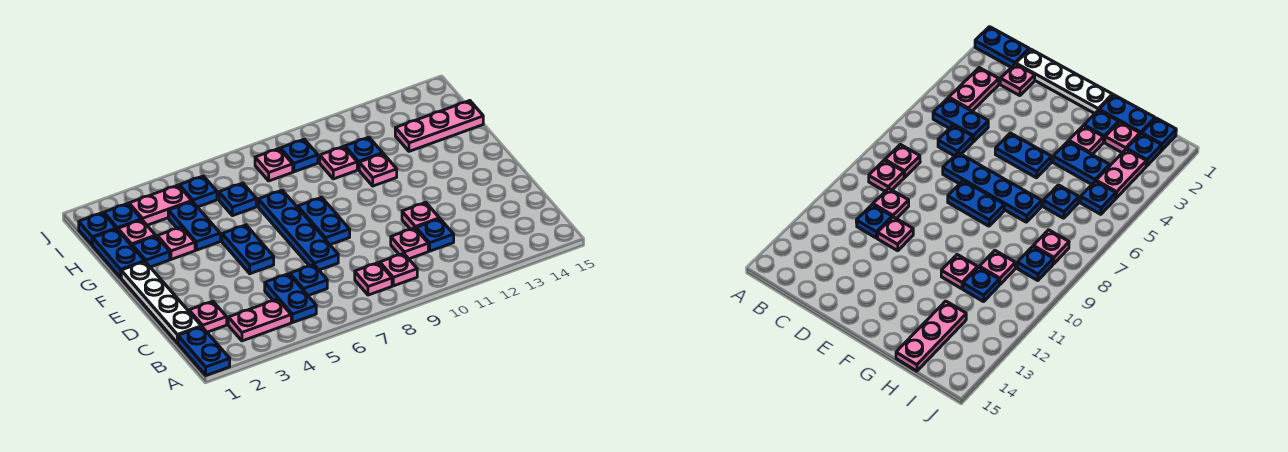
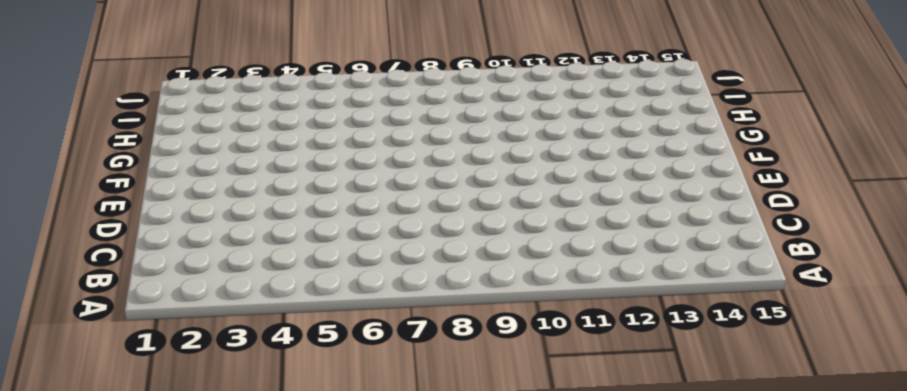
none -> blue 1x2 plate [178,327,230,375]
none -> pink 1x2 plate [228,299,291,341]
none -> blue 1x2 plate [265,274,316,323]
none -> pink 1x1 plate [355,263,392,295]

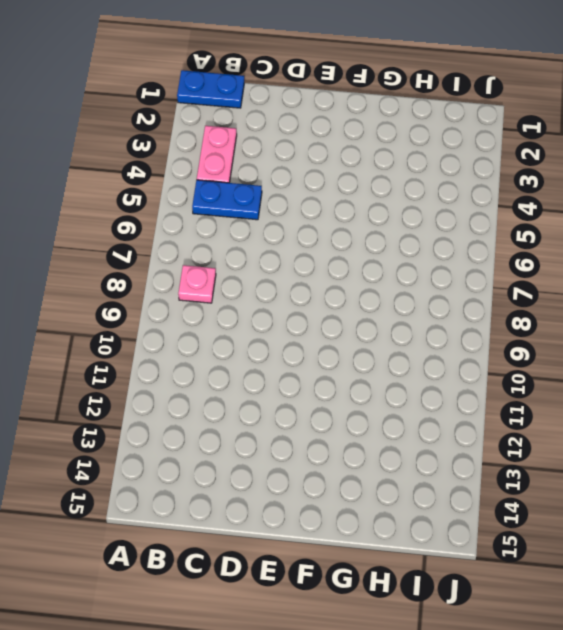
none -> pink 1x1 plate [380,253,417,286]
none -> white 1x4 plate [121,262,201,343]
none -> pink 1x1 plate [189,301,227,332]
none -> blue 1x1 plate [290,265,327,295]

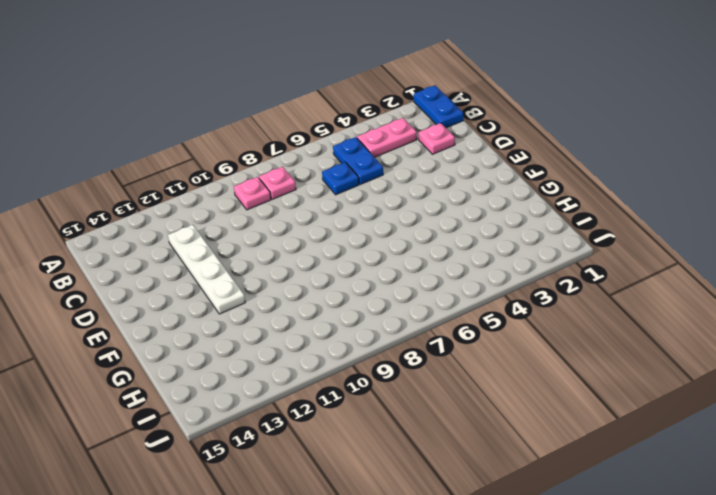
white 1x4 plate [168,225,245,314] -> white 1x4 plate moved to [121,262,201,343]
none -> pink 1x1 plate [391,228,428,259]
none -> blue 1x1 plate [416,219,454,251]
none -> blue 1x4 plate [258,190,338,270]
none -> pink 1x1 plate [402,202,439,229]

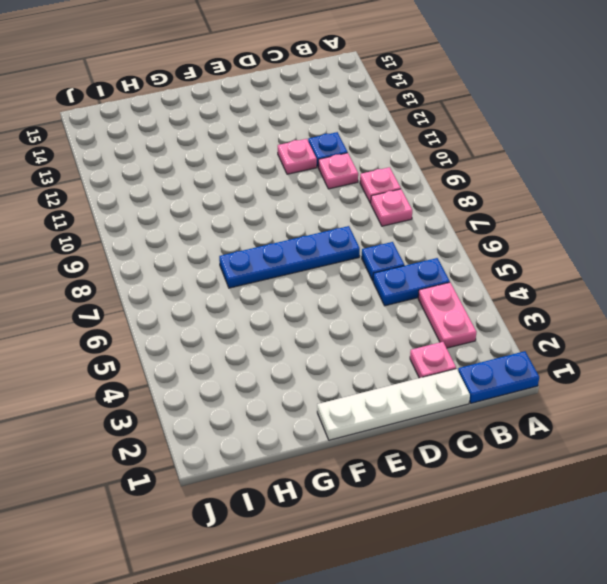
none -> blue 1x2 plate [222,225,274,274]
none -> blue 1x2 plate [298,197,350,245]
none -> blue 1x2 plate [93,229,145,278]
none -> blue 1x1 plate [132,236,170,267]

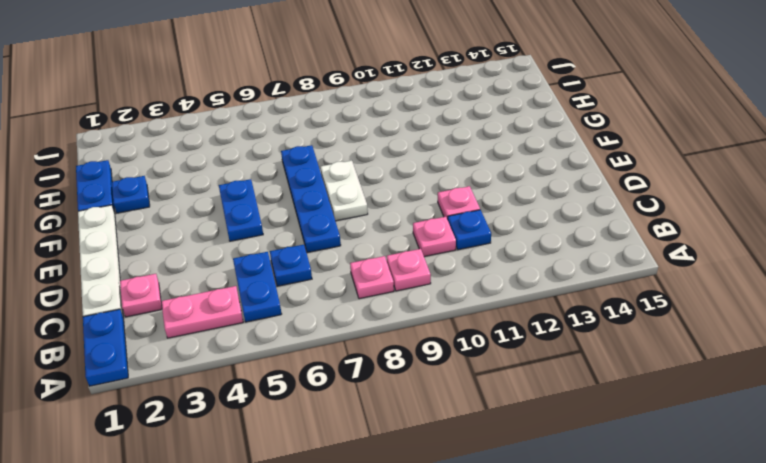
white 1x2 plate [321,161,368,221] -> blue 1x2 plate [298,197,350,245]
none -> pink 1x1 plate [157,227,195,259]
none -> blue 1x2 plate [168,201,220,250]
none -> pink 1x1 plate [359,154,397,186]
none -> pink 1x1 plate [118,220,156,246]

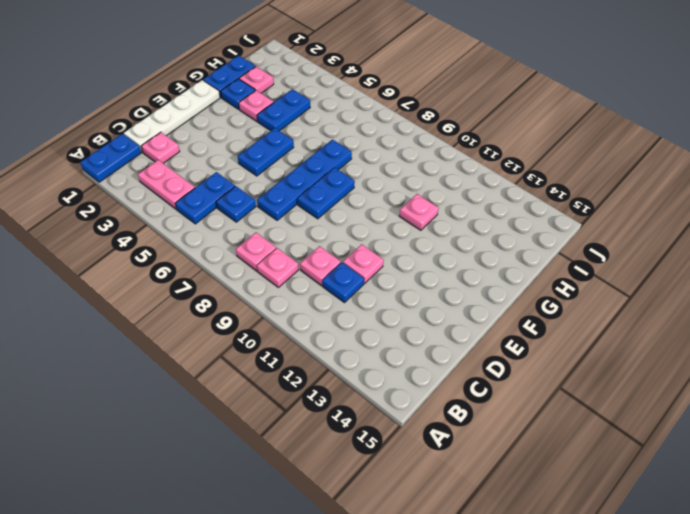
none -> blue 1x1 plate [219,183,256,216]
none -> pink 1x1 plate [320,146,357,179]
none -> blue 1x1 plate [345,137,383,170]
none -> pink 1x3 plate [395,101,483,151]

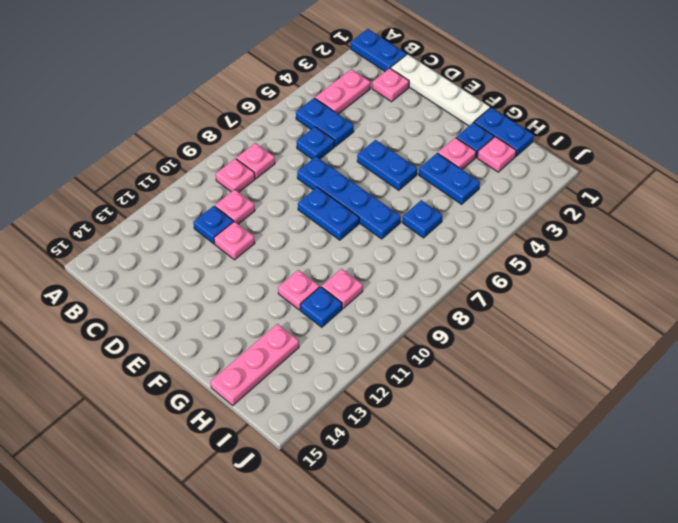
none -> blue 1x1 plate [79,213,116,245]
none -> blue 1x1 plate [104,204,141,230]
none -> pink 1x2 plate [129,185,192,225]
none -> blue 1x1 plate [179,176,217,207]

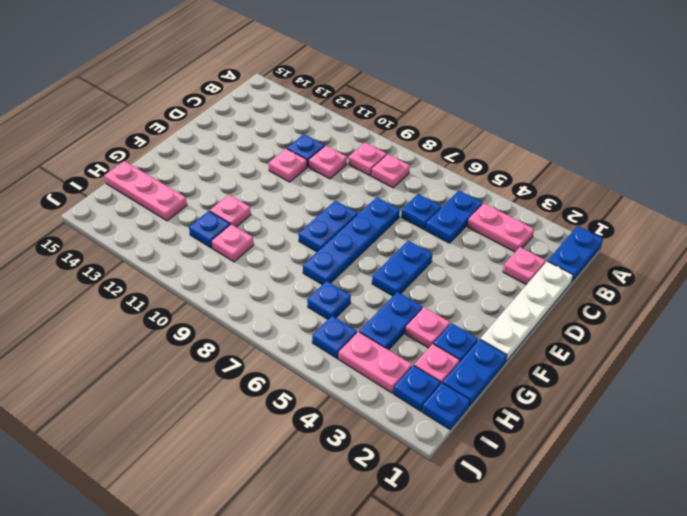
none -> pink 1x1 plate [255,149,293,181]
none -> blue 1x1 plate [280,139,318,172]

